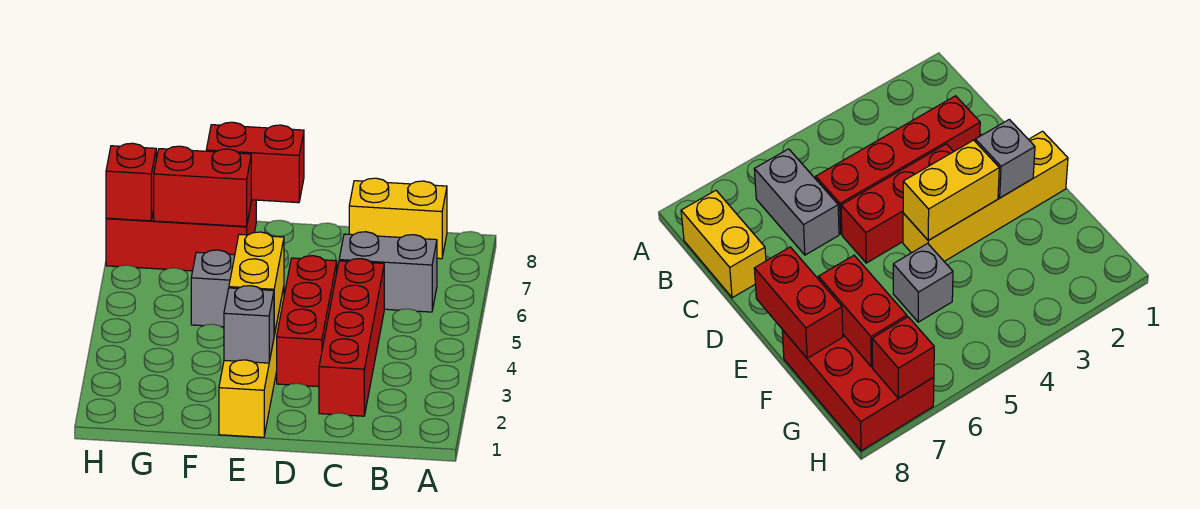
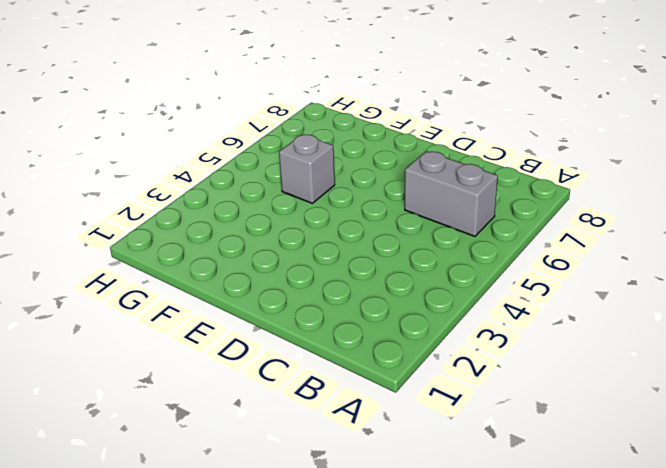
none -> yellow 1x2 brick [349,178,447,259]
none -> red 1x4 brick [319,259,384,416]
none -> red 1x3 brick [277,256,337,387]

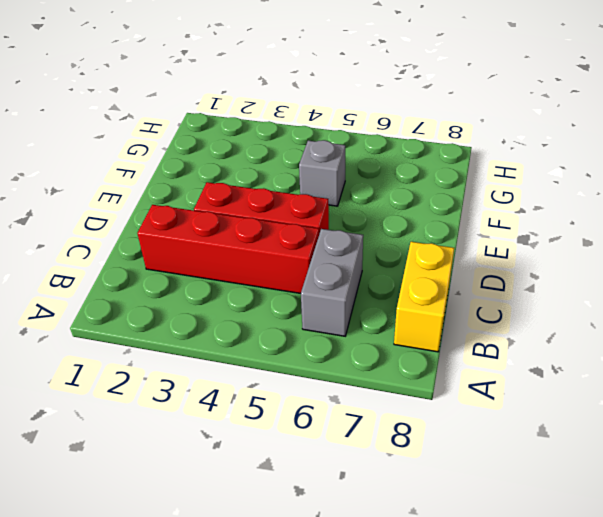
none -> yellow 1x4 brick [219,287,284,437]
none -> red 2x3 brick [106,200,256,271]
none -> grey 1x1 brick [224,286,274,363]

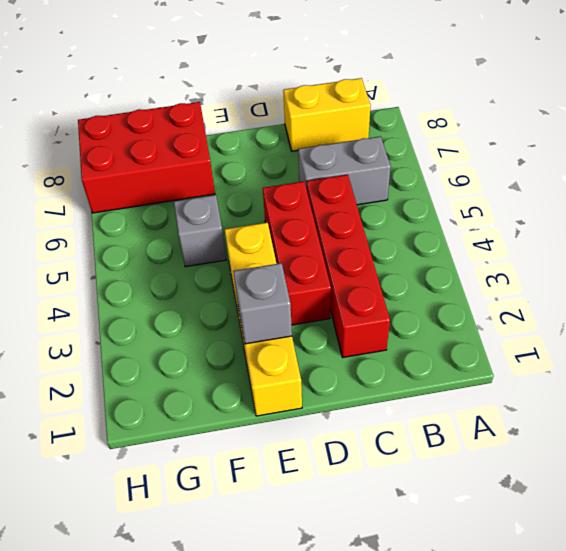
none -> yellow 1x2 brick [229,232,284,335]
none -> red 1x2 brick [206,122,304,203]
none -> red 1x2 brick [154,146,251,227]

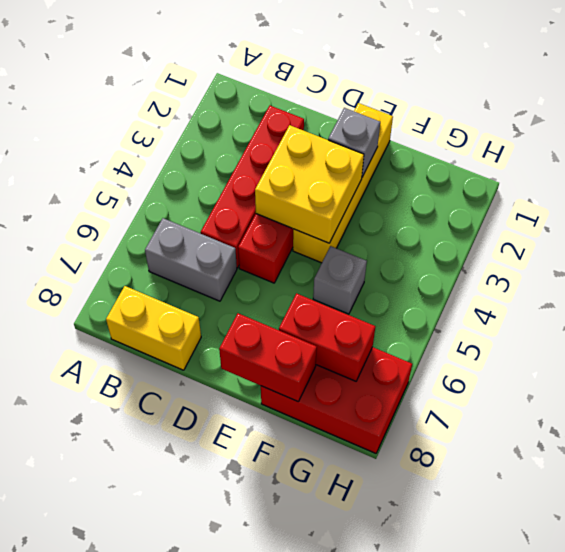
yellow 2x2 brick [255,125,364,243] -> yellow 1x2 brick [229,232,284,335]
none -> red 1x1 brick [106,143,156,221]

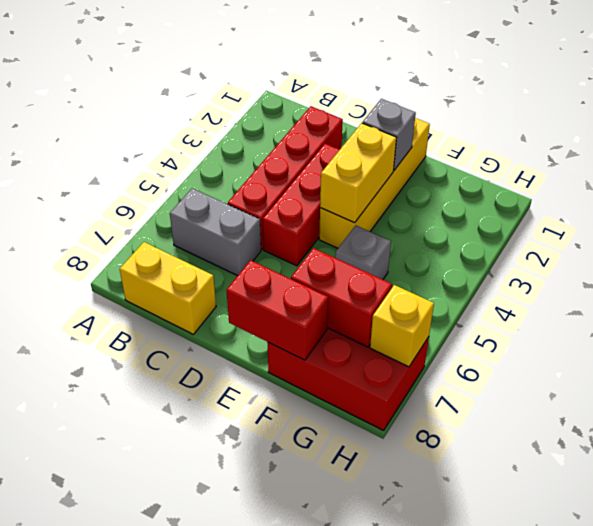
yellow 1x1 brick [370,285,434,367] -> red 1x1 brick [106,143,156,221]

